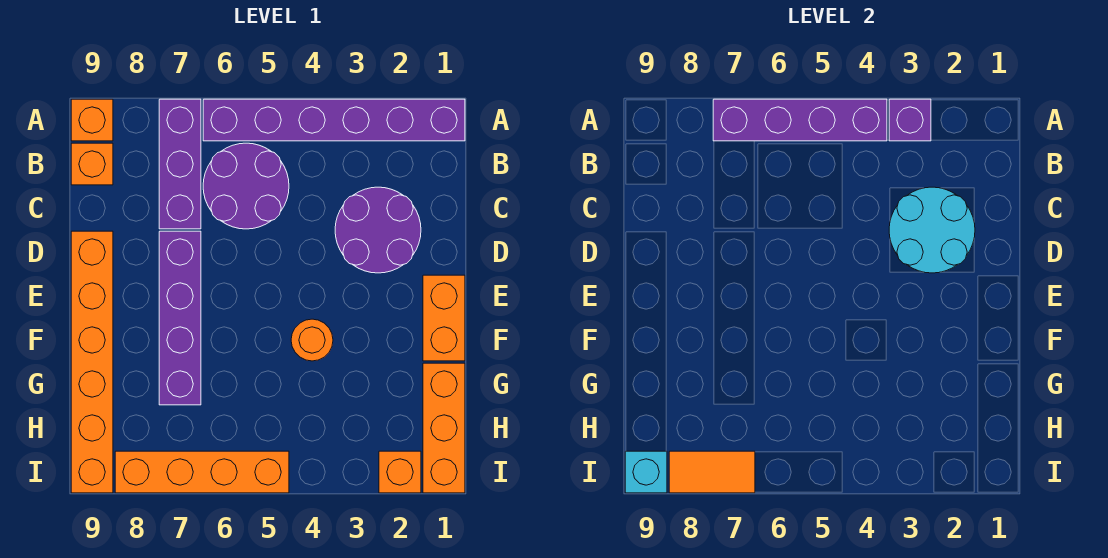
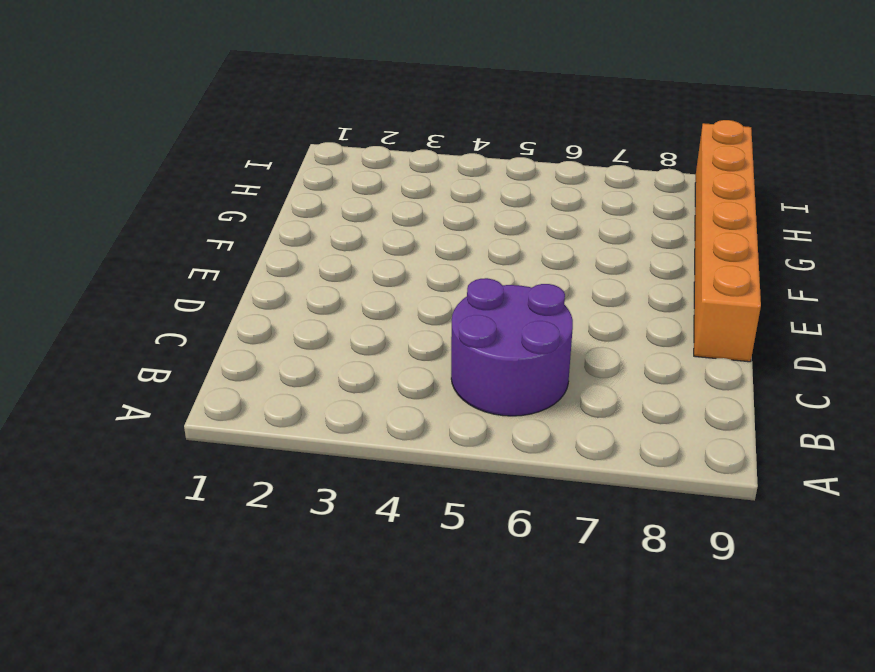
none -> purple 1x6 brick [203,99,465,141]
none -> purple 1x3 brick [159,99,201,229]
none -> orange 1x1 brick [71,99,113,141]

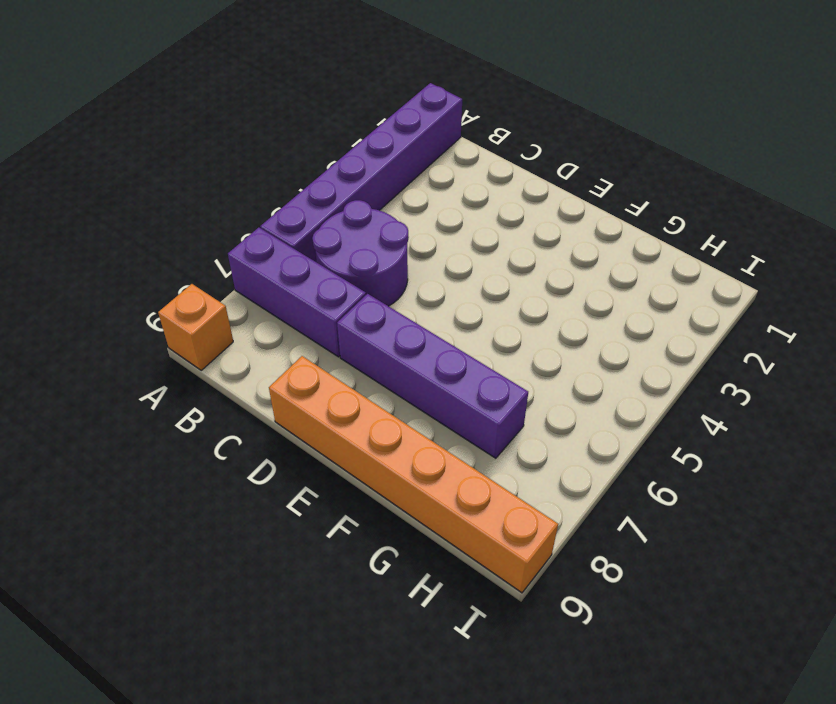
none -> orange 1x1 brick [71,143,113,185]
none -> purple 2x2 round brick [335,187,421,273]
none -> orange 1x2 brick [423,275,465,361]

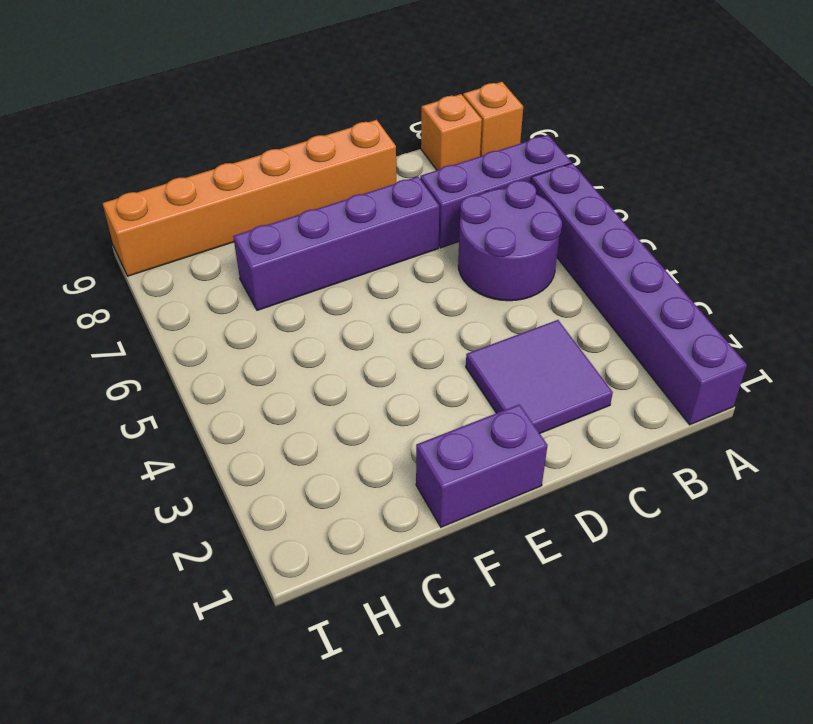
purple 2x2 tile [466,320,613,433] -> purple 2x2 round brick [335,187,421,273]
purple 1x2 brick [416,404,548,527] -> orange 1x2 brick [423,275,465,361]
none -> orange 1x1 round brick [291,319,333,361]
none -> orange 1x3 brick [423,363,465,493]
none -> orange 1x1 brick [379,451,421,493]

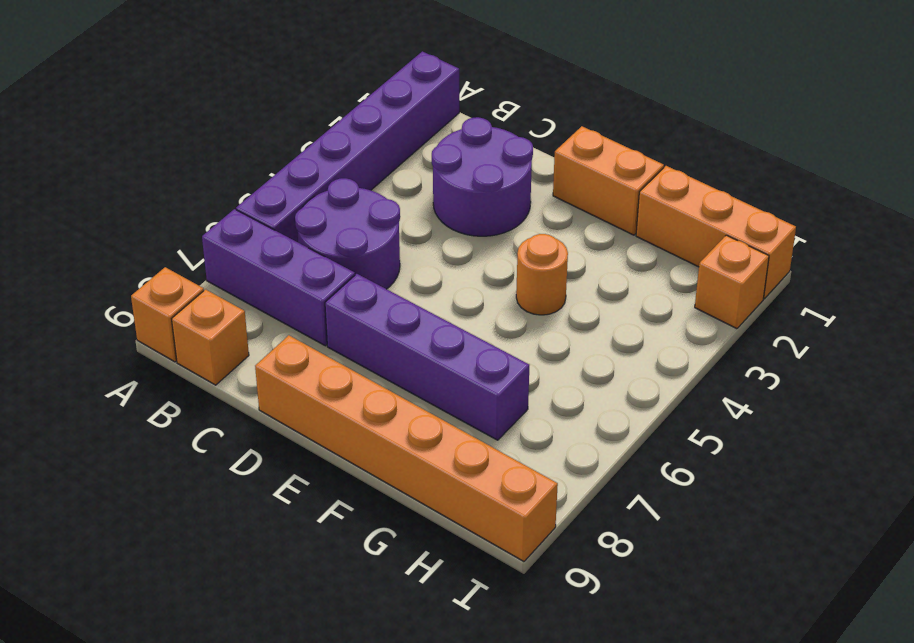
none -> orange 1x4 brick [115,451,289,493]
none -> purple 1x1 brick [889,99,931,141]
none -> purple 1x4 brick [713,99,887,141]

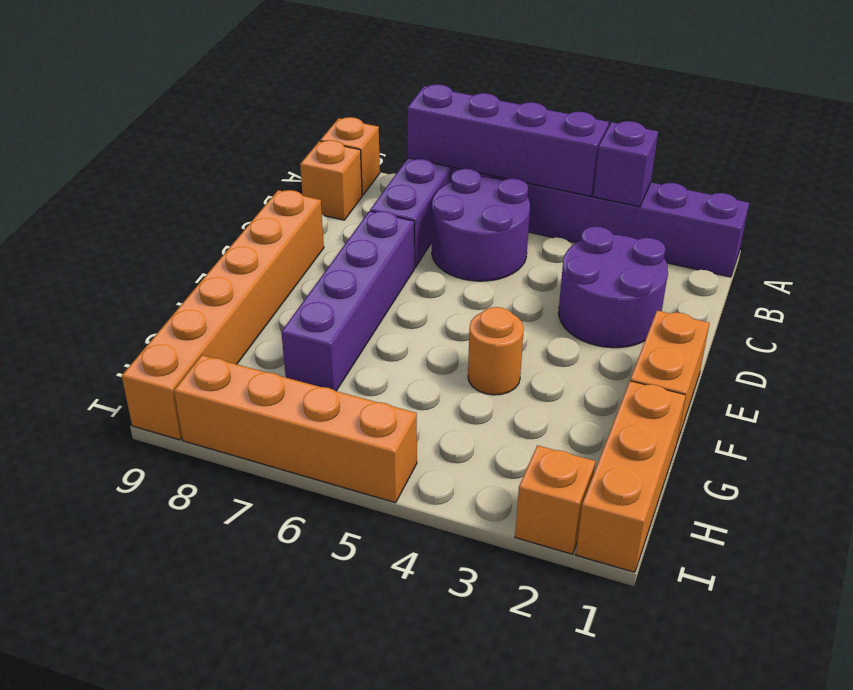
none -> cyan 2x2 round brick [889,187,975,273]
none -> orange 1x2 tile [669,451,755,493]
none -> cyan 1x1 brick [625,451,667,493]

